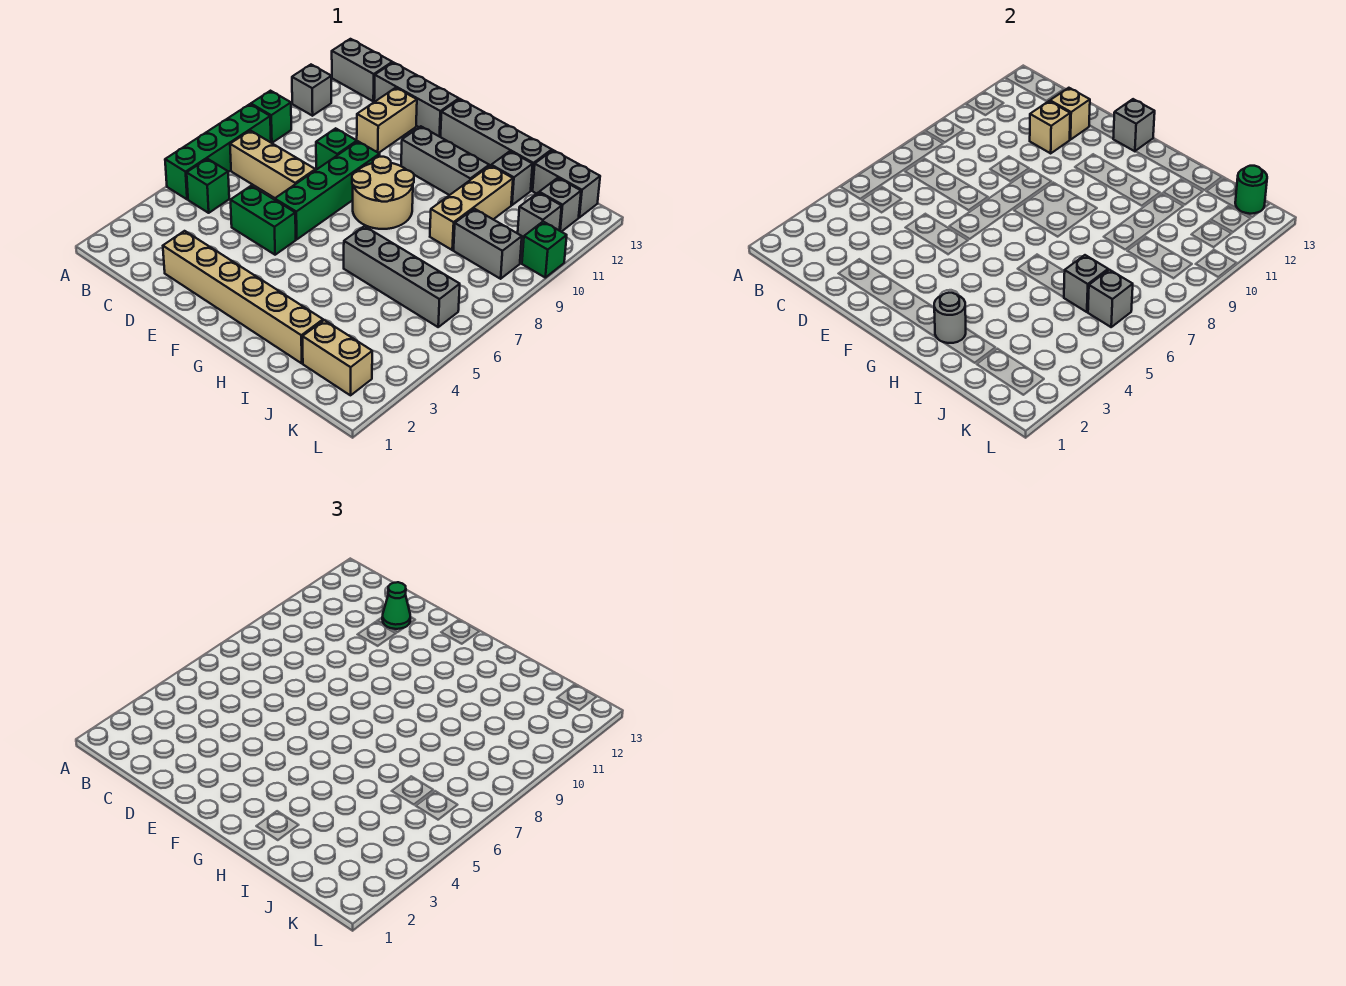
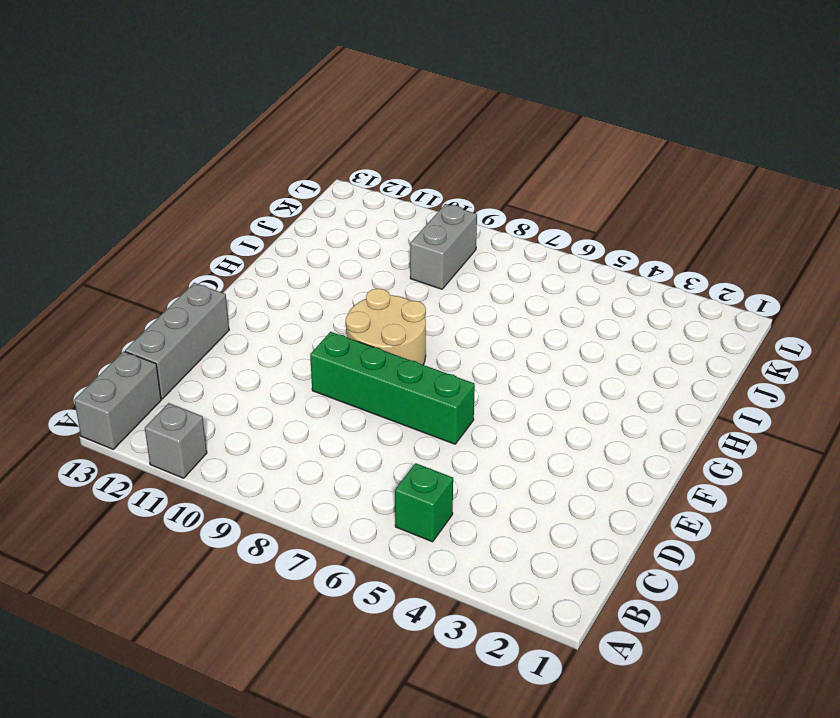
none -> green 1x4 brick [165,104,271,199]
none -> green 1x1 brick [251,91,291,143]
none -> tan 1x3 brick [230,131,315,198]
none -> tan 1x6 brick [163,231,323,363]

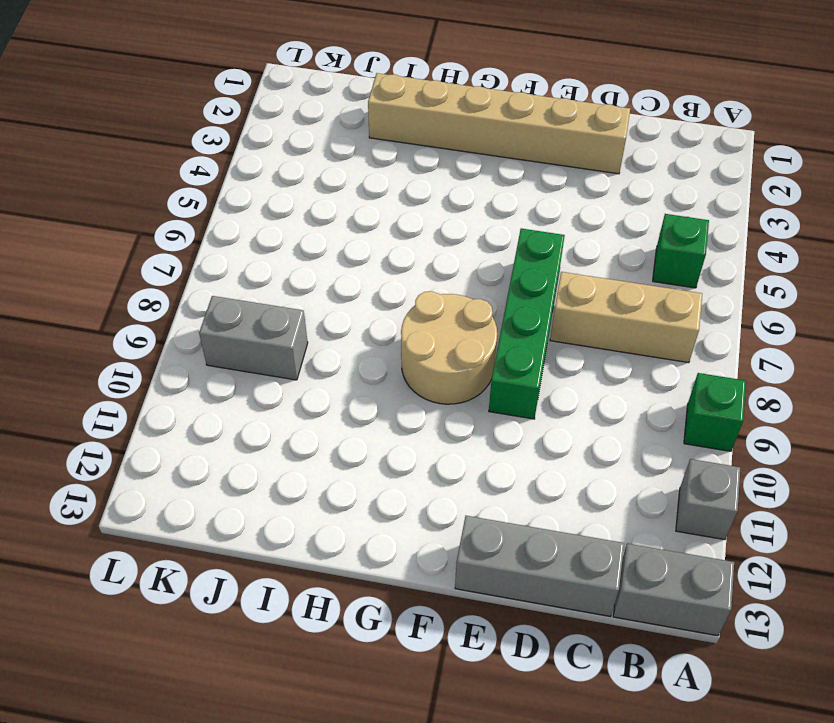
none -> green 1x4 brick [165,104,271,199]
none -> green 1x2 brick [231,186,296,255]
none -> green 1x1 brick [316,128,357,170]
none -> tan 1x2 brick [357,88,417,153]

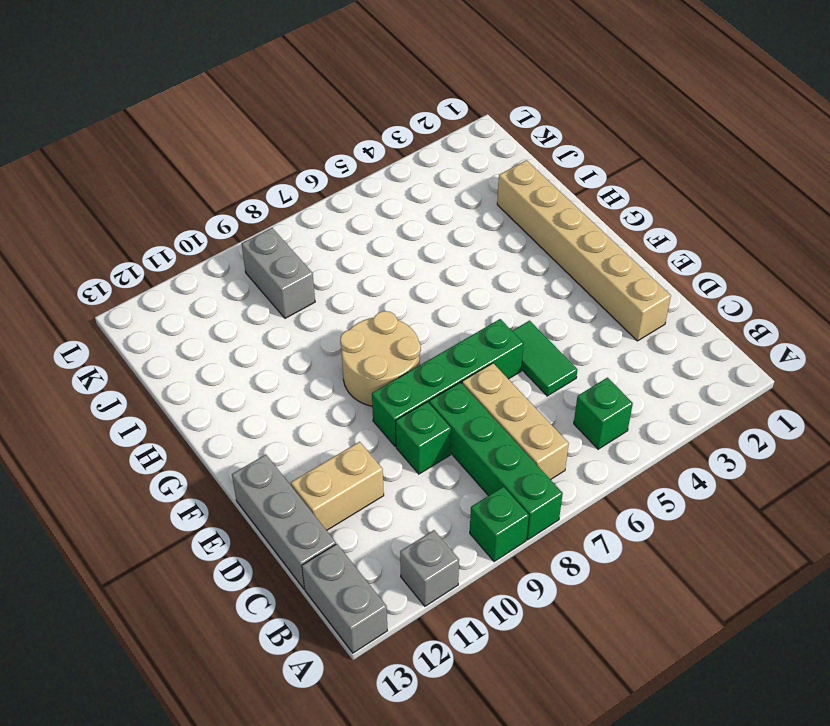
green 1x4 brick [429,382,563,540] -> green 1x4 brick turned to [165,104,271,199]
green 1x2 tile [512,321,577,396] -> green 1x2 brick [231,186,296,255]
none -> grey 1x3 brick [401,126,489,195]
none -> grey 1x4 brick [441,99,552,190]
none -> grey 1x4 brick [344,226,460,327]
none -> tan 1x3 brick [430,166,513,250]

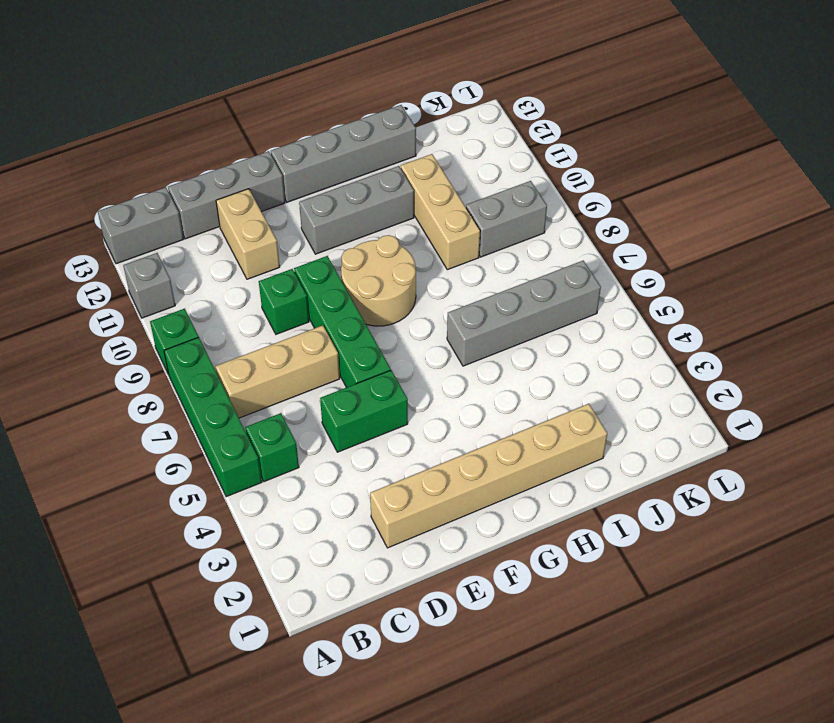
none -> grey 1x1 brick [491,151,533,205]
none -> tan 1x2 brick [303,320,372,395]
none -> grey 1x2 brick [533,150,600,218]
none -> grey 1x1 brick [518,193,562,238]

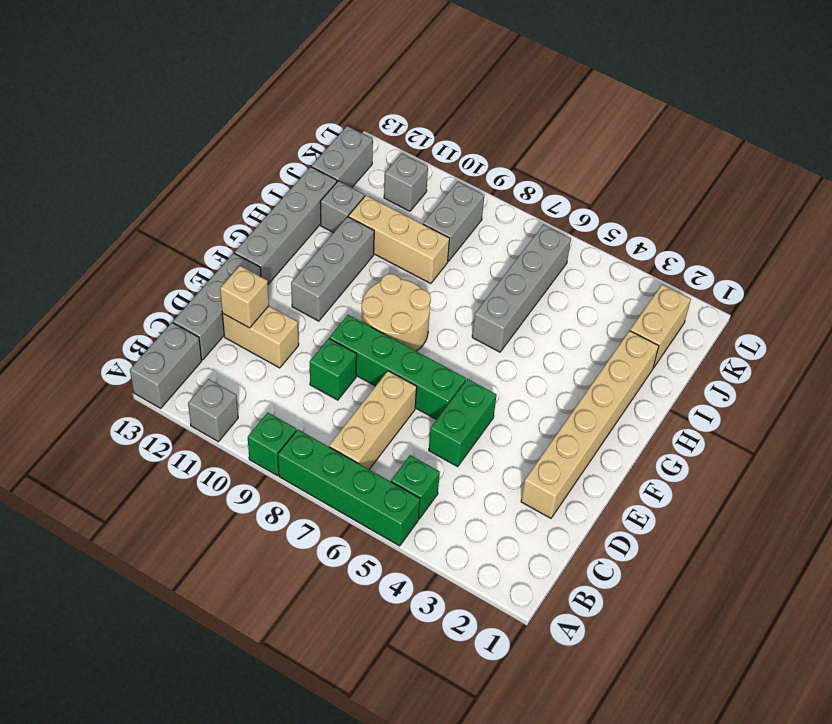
none -> grey 1x1 brick [539,178,581,232]
none -> green 1x1 brick [522,222,567,278]
none -> tan 1x1 brick [1030,101,1070,153]
none -> grey 1x1 brick [1113,99,1155,151]

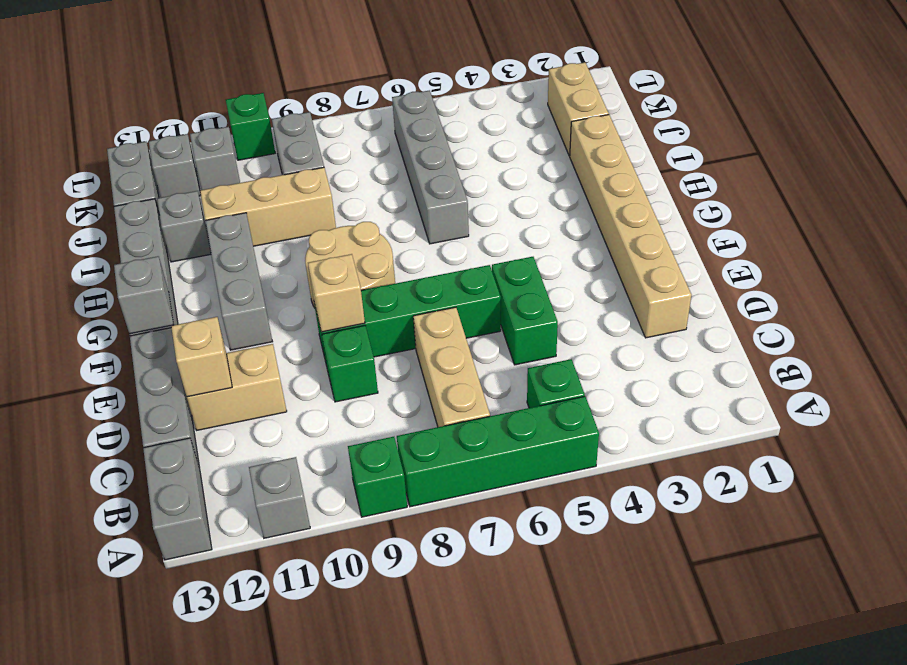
tan 1x1 brick [308,254,365,332] -> tan 1x1 brick moved to [1030,101,1070,153]
none -> grey 1x1 round brick [934,293,966,343]
none -> grey 1x1 brick [1064,255,1108,312]
none -> grey 1x1 brick [1088,270,1133,327]
none -> green 1x1 round brick [1235,166,1267,214]

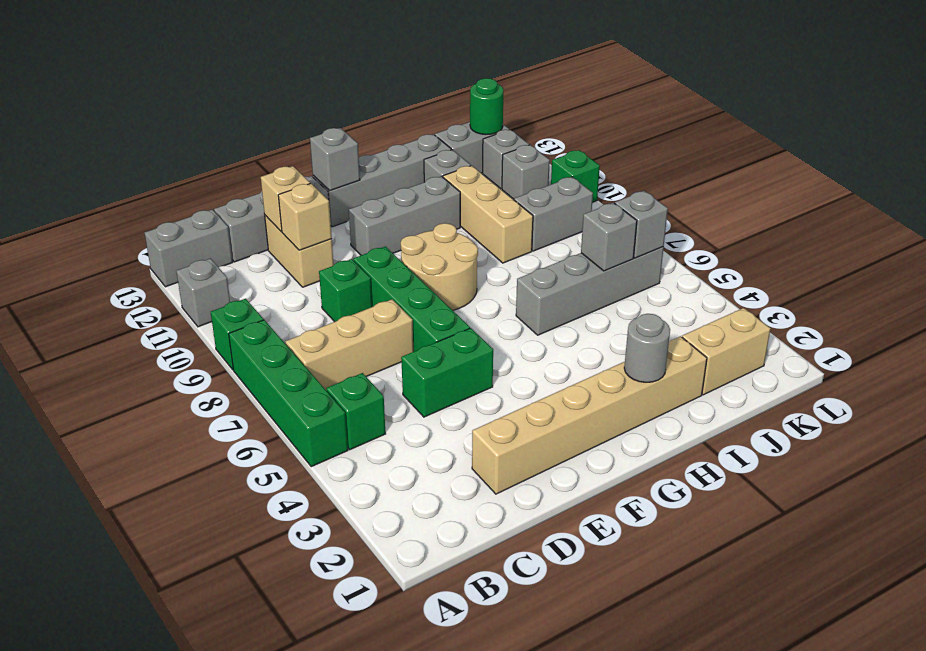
none -> green 1x1 cone [382,582,410,629]

